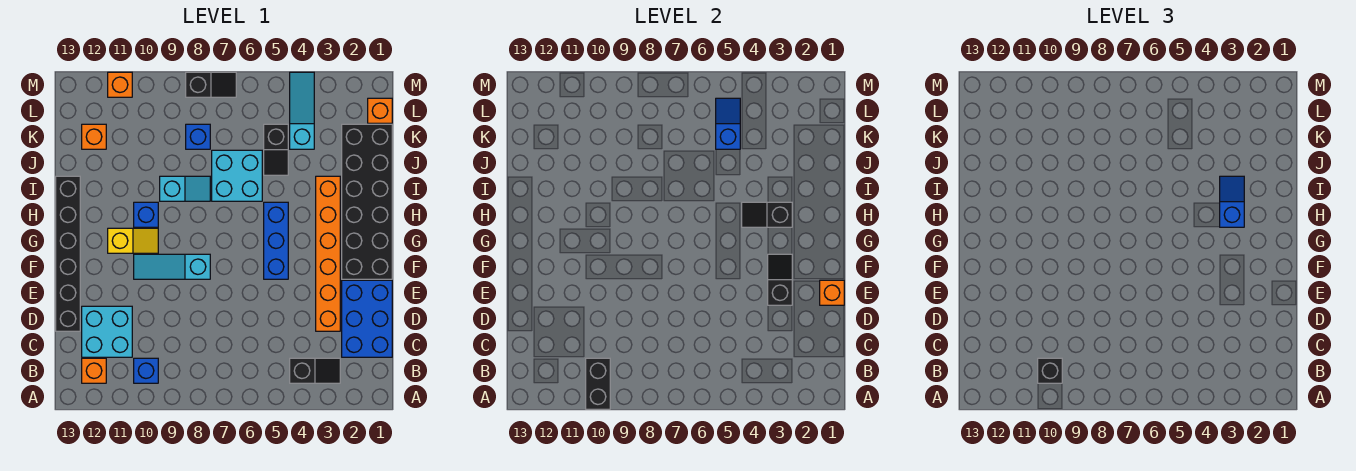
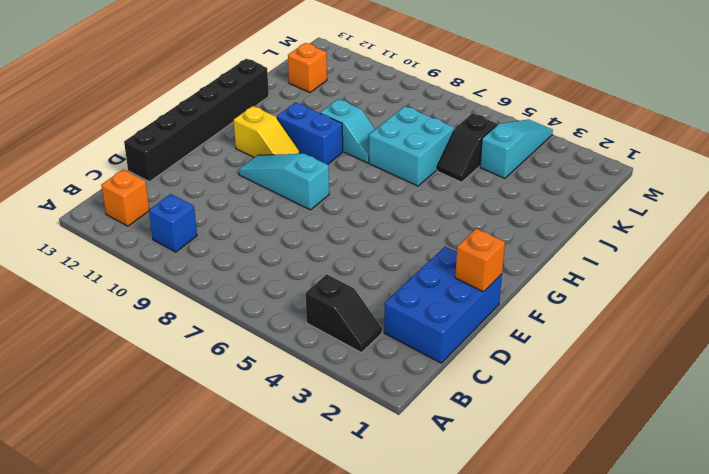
blue 1x2 brick [277,103,343,165] -> blue 1x1 brick [134,202,158,227]
none -> cyan 2x2 brick [82,306,132,357]
none -> orange 1x6 brick [316,176,340,331]
none -> black 2x6 brick [342,124,392,279]

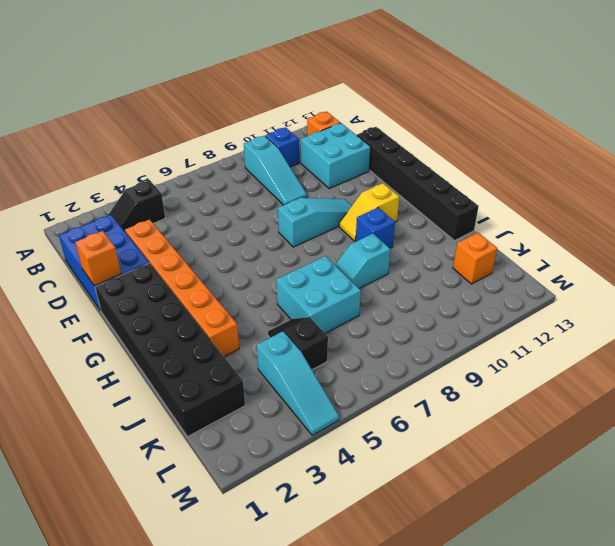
cyan 1x3 slope [244,136,307,205] -> none
none -> blue 1x3 brick [264,202,288,279]
none -> blue 1x1 brick [186,124,210,149]
none -> orange 1x1 brick [368,98,392,123]

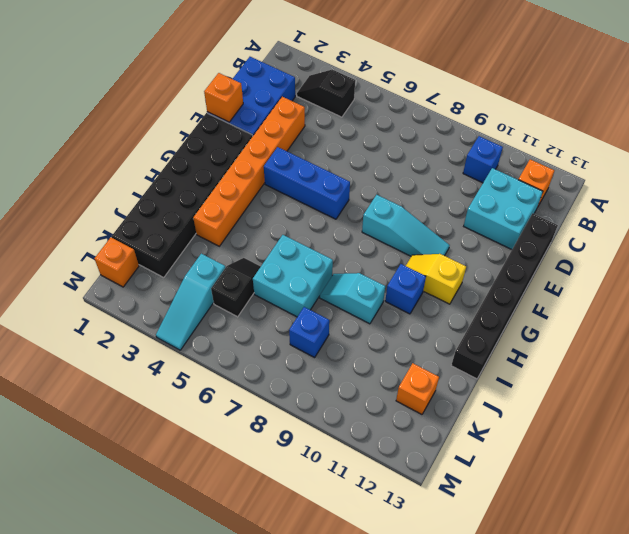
blue 1x3 brick [264,147,350,219] -> blue 1x3 brick turned to [264,202,288,279]
none -> black 1x2 slope [186,72,236,97]
none -> orange 1x1 brick [108,72,132,97]
none -> black 1x2 brick [586,358,610,409]

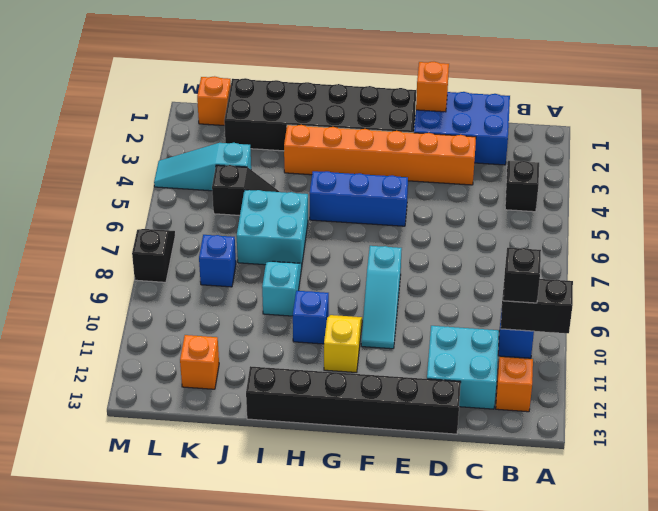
none -> orange 1x1 brick [108,72,132,97]
none -> black 1x2 slope [768,254,792,305]
none -> black 1x2 slope [742,202,792,227]

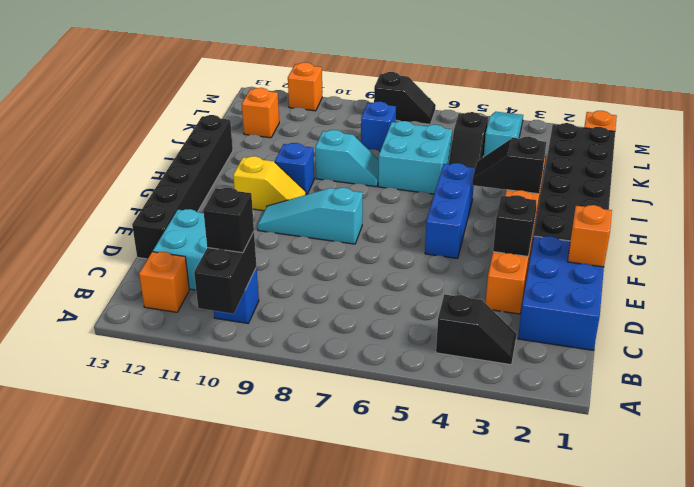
none -> blue 1x2 slope [716,98,740,149]
none -> blue 1x2 slope [1220,176,1244,227]

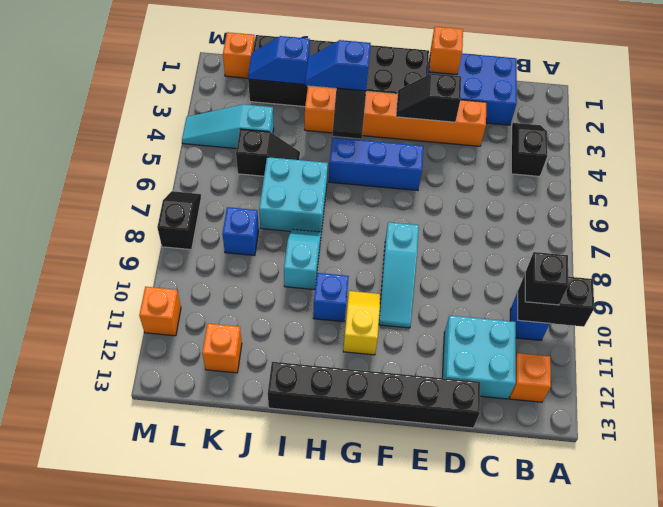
blue 1x2 slope [248,36,310,84] -> blue 1x2 slope moved to [716,98,740,149]

